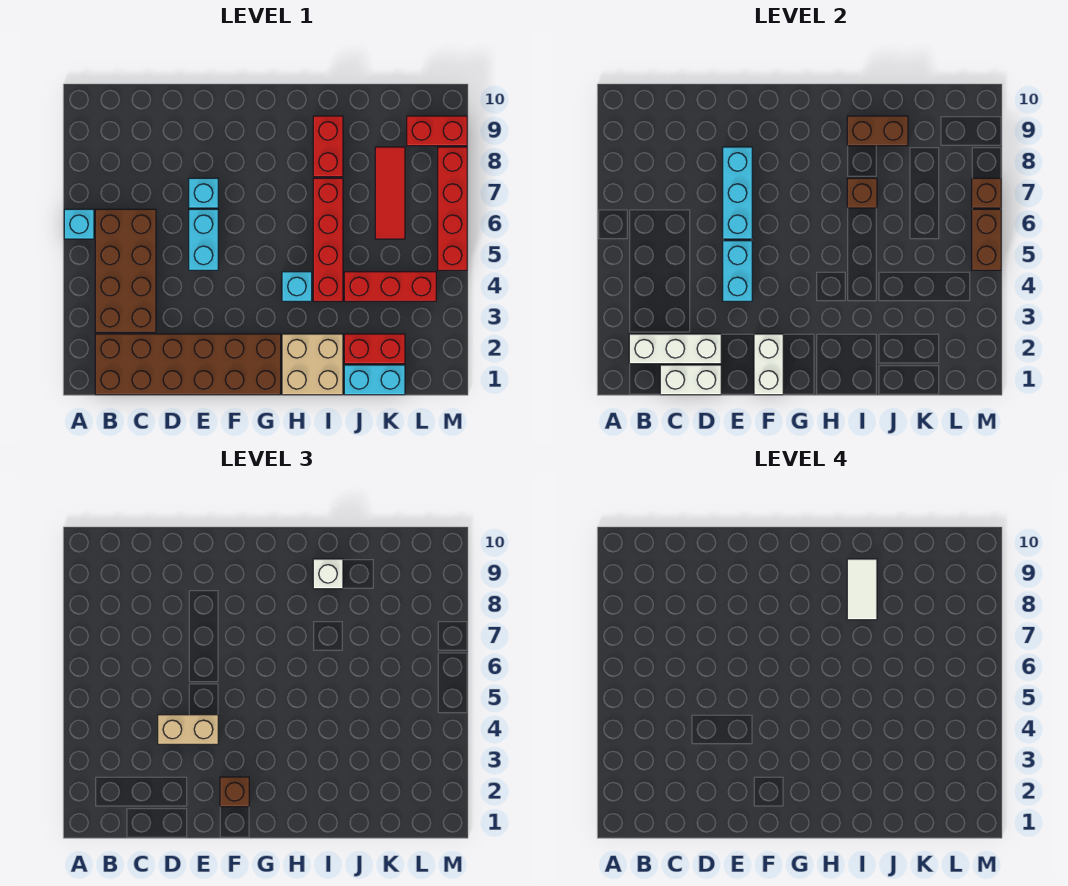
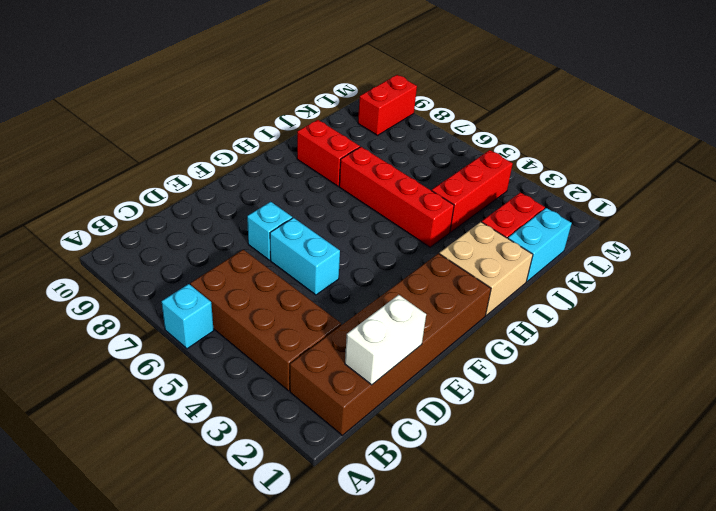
none -> cyan 1x1 brick [282,272,312,301]
none -> red 1x3 tile [375,147,405,239]
none -> red 1x4 brick [438,147,467,270]

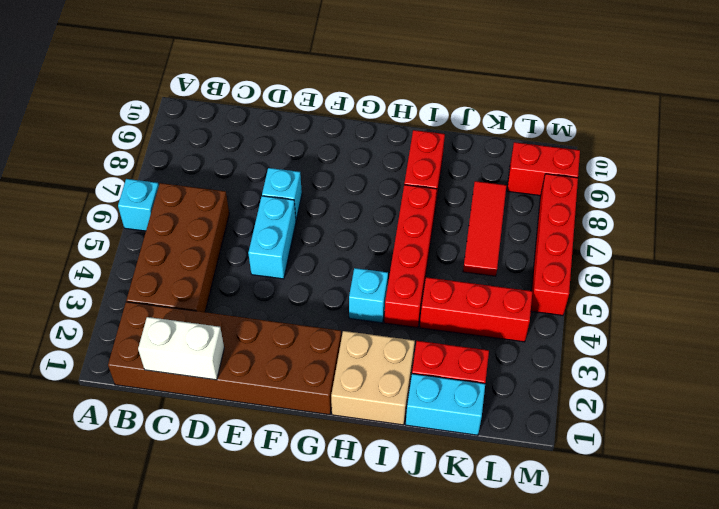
none -> white 1x3 brick [629,334,721,364]
none -> cyan 1x2 brick [723,241,752,301]
none -> cyan 1x3 brick [723,147,752,239]

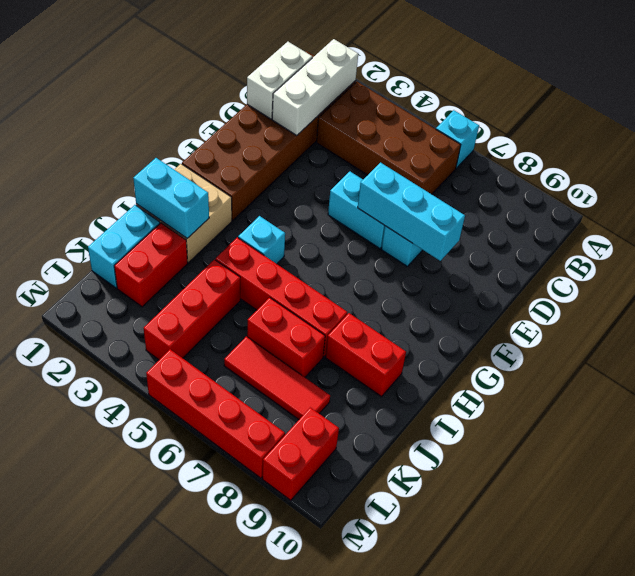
cyan 1x2 brick [133,158,209,238] -> cyan 1x2 brick moved to [723,241,752,301]
red 1x2 brick [247,297,325,377] -> none
none -> white 1x2 brick [754,334,783,395]
none -> brown 1x1 brick [847,178,877,208]
none -> brown 1x2 brick [847,116,908,146]

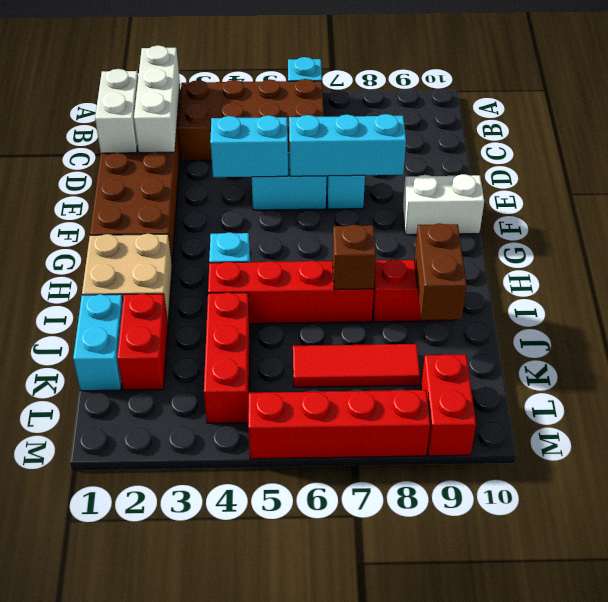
white 1x2 brick [403,174,484,235] -> white 1x2 brick moved to [754,334,783,395]
none -> brown 1x2 brick [972,209,1001,270]
none -> brown 1x1 brick [972,178,1001,208]
none -> tan 1x2 brick [158,715,218,744]

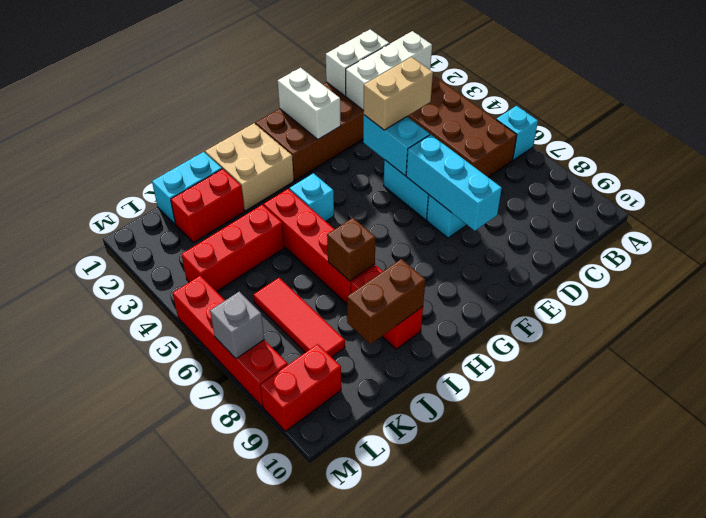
grey 1x1 brick [210,292,264,359] -> brown 1x1 brick [972,178,1001,208]
none -> brown 1x2 brick [972,209,1001,270]
none -> brown 1x1 brick [220,777,249,807]
none -> white 1x1 brick [313,559,343,589]

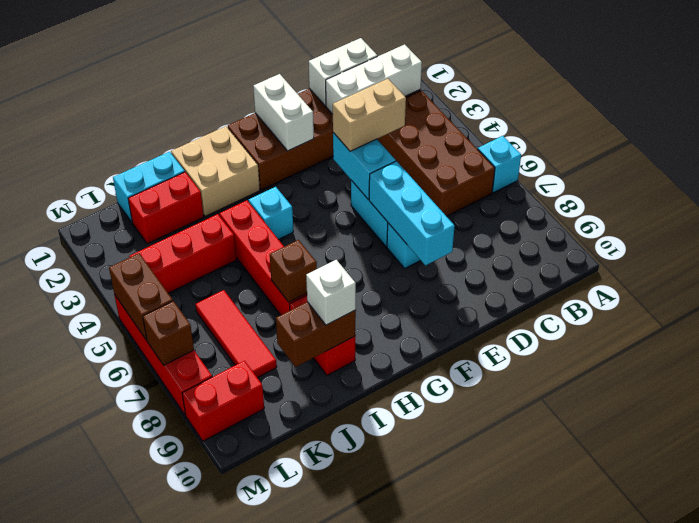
none -> brown 1x1 brick [220,777,249,807]
none -> white 1x2 tile [847,559,877,620]

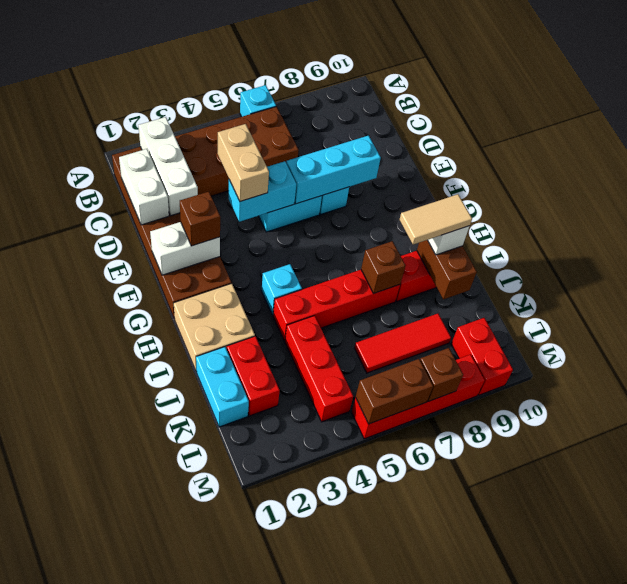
tan 1x2 tile [399,194,472,245] -> white 1x2 tile [847,559,877,620]

